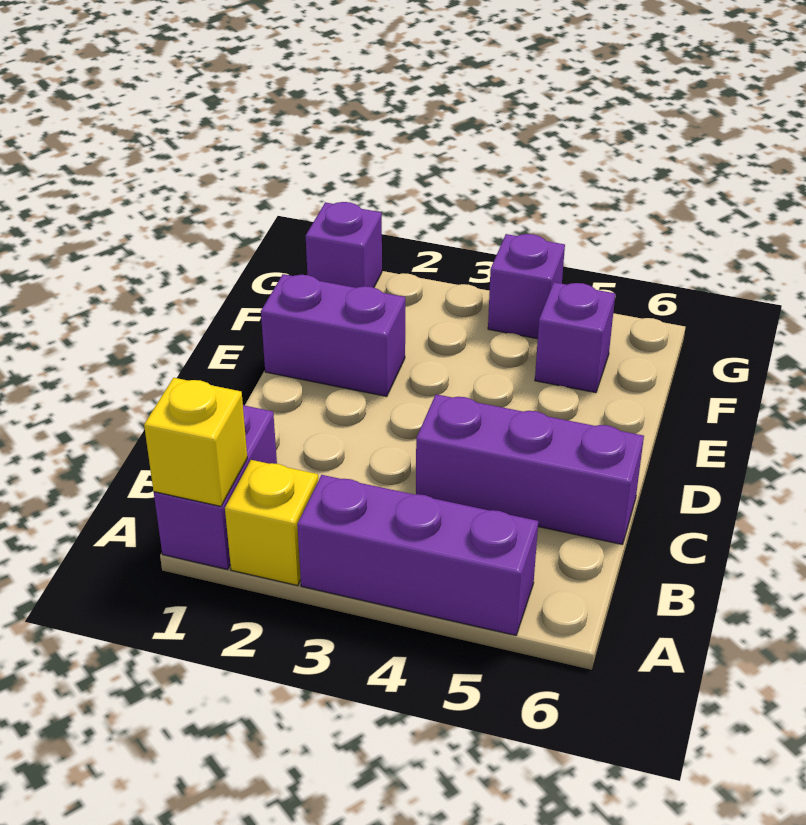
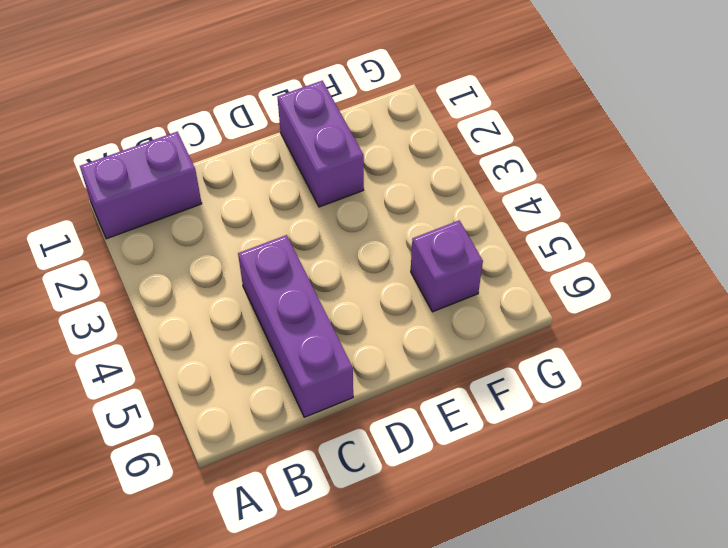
none -> yellow 1x1 brick [225,460,318,585]
none -> purple 1x3 brick [297,475,538,635]

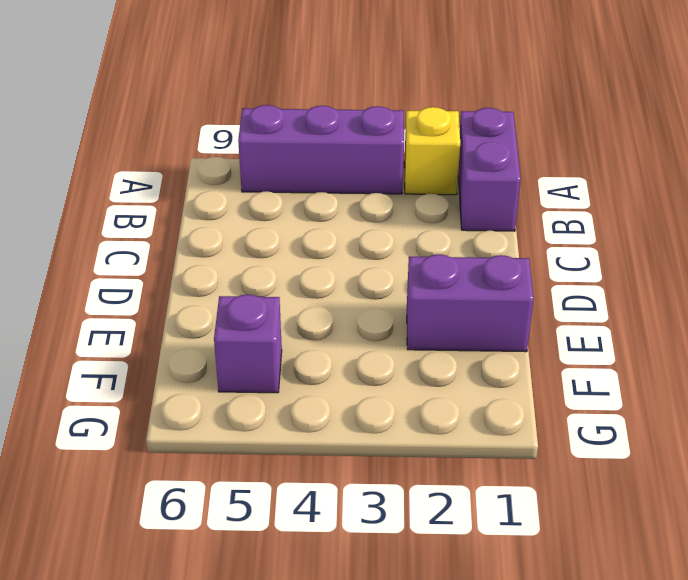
none -> purple 1x3 brick [416,394,644,544]
none -> purple 1x1 brick [306,202,382,288]

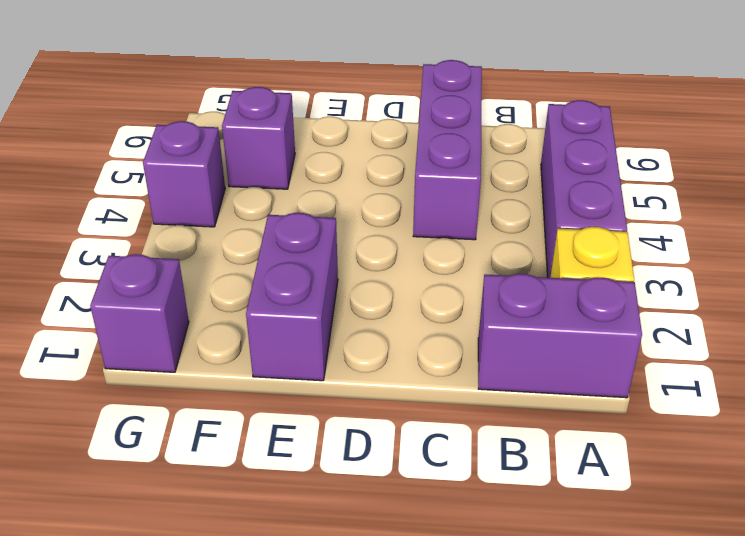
none -> yellow 1x1 brick [144,378,247,506]

